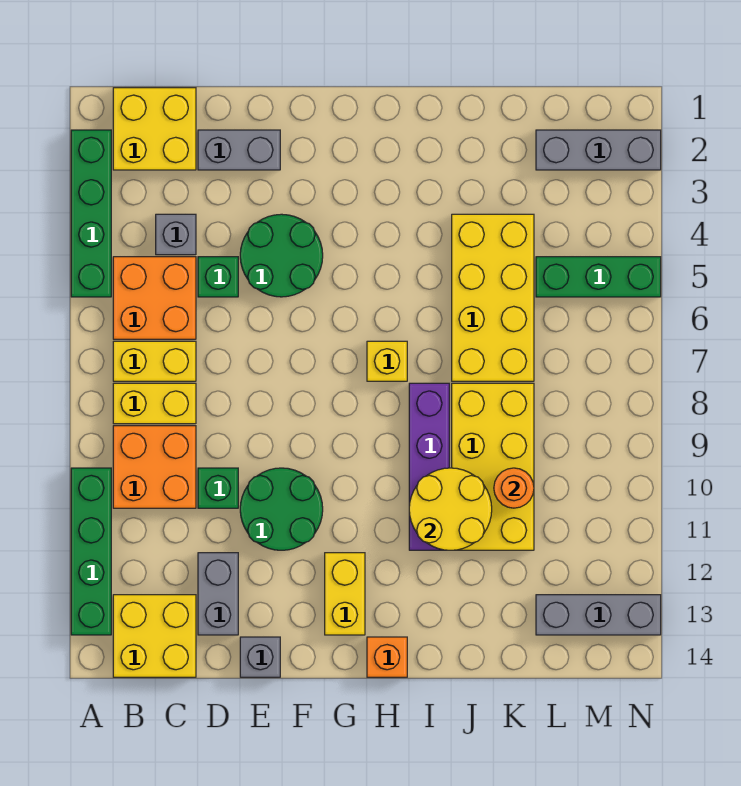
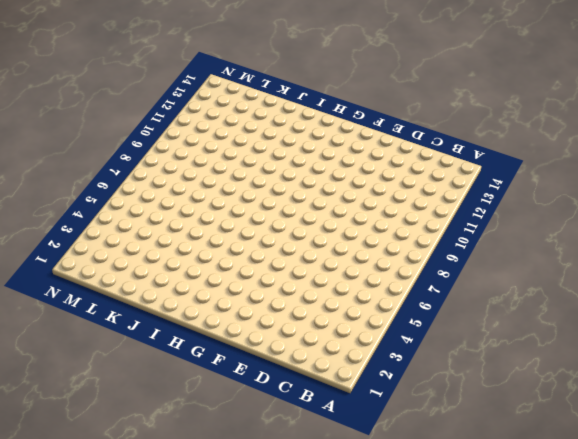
none -> green 1x4 brick [71,130,111,297]
none -> green 1x4 brick [71,468,111,635]
none -> yellow 2x2 brick [113,88,196,170]

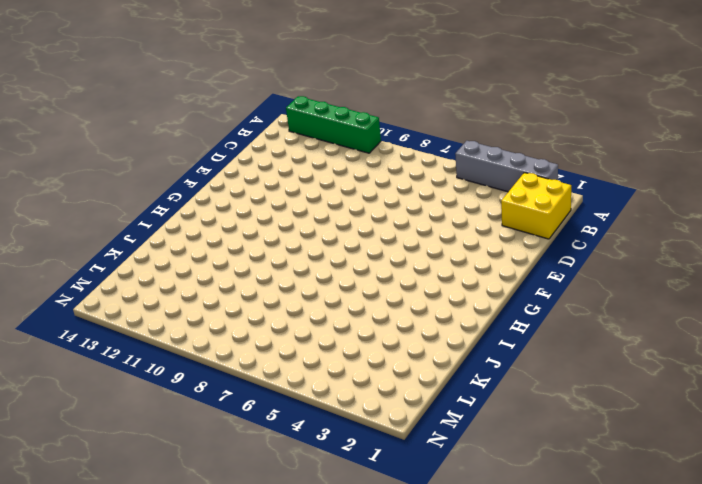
grey 1x4 brick [455,141,558,192] -> green 1x4 brick [71,130,111,297]
none -> orange 2x2 brick [113,257,196,339]
none -> yellow 1x2 brick [113,341,196,381]
none -> yellow 1x2 brick [113,383,196,424]

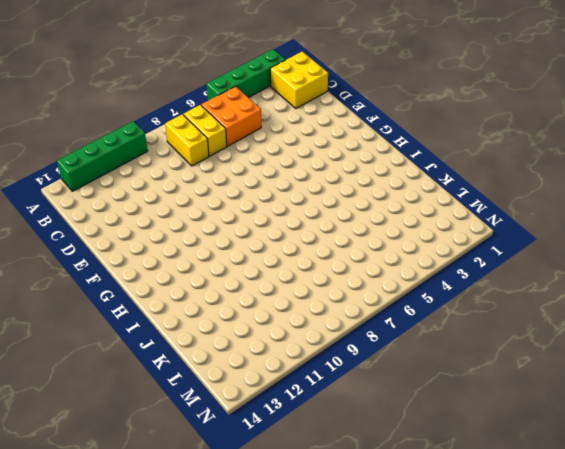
none -> orange 2x2 brick [113,426,196,508]
none -> yellow 2x2 brick [113,595,196,677]
none -> grey 1x1 brick [156,214,196,255]

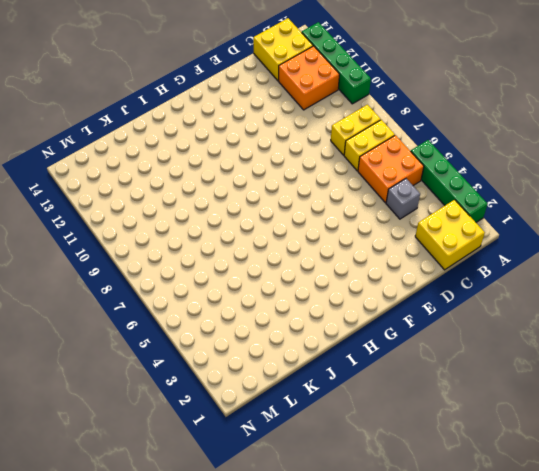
orange 2x2 brick [279,46,340,110] -> orange 2x2 brick moved to [113,426,196,508]
none -> grey 1x2 brick [198,130,280,170]
none -> green 1x1 brick [198,257,238,297]
none -> green 1x1 brick [198,468,238,508]

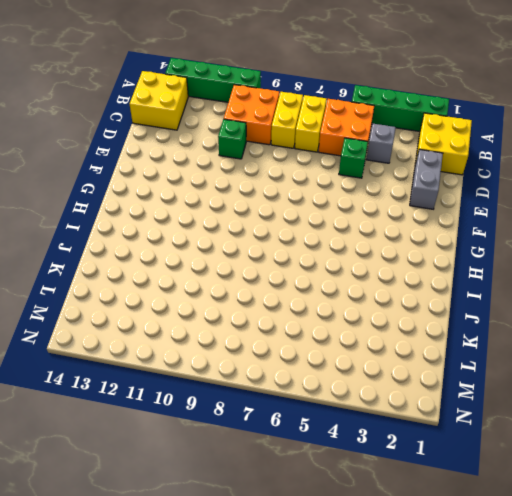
none -> grey 1x2 brick [198,553,238,635]
none -> green 2x2 round brick [240,214,323,297]
none -> green 2x2 round brick [240,468,323,550]

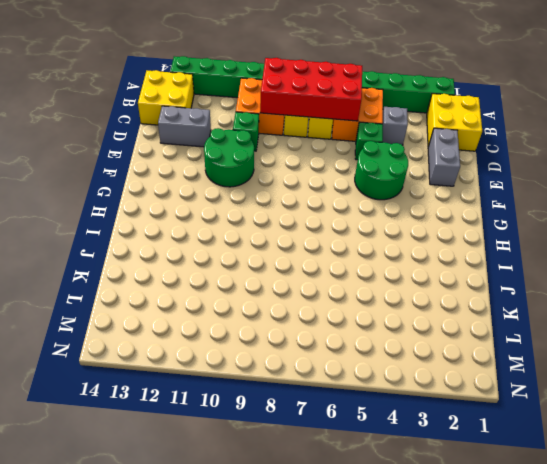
red 2x4 brick [260,58,362,121] -> none
none -> grey 1x1 brick [240,637,280,677]
none -> yellow 1x2 brick [325,553,365,635]
none -> yellow 1x1 brick [367,341,407,381]

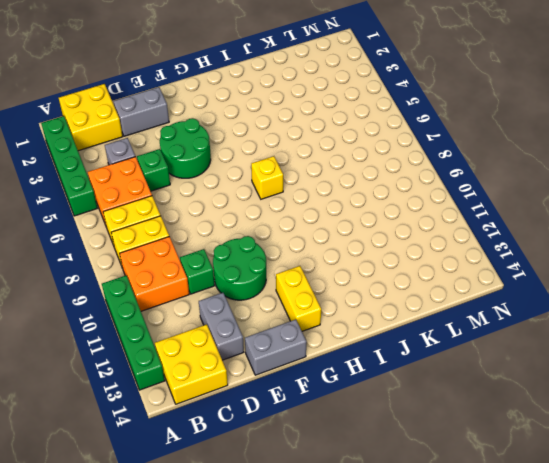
grey 1x2 brick [245,319,307,375] -> grey 1x1 brick [240,637,280,677]
none -> orange 1x1 brick [367,637,407,677]
none -> purple 1x4 brick [409,383,449,550]
none -> yellow 2x4 brick [452,214,534,381]

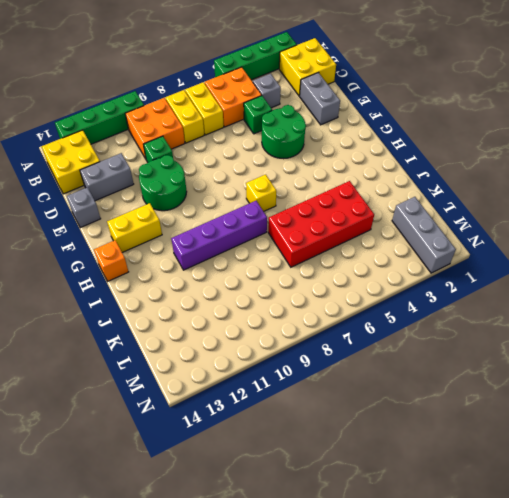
red 2x4 brick [268,181,374,267] -> yellow 2x4 brick [452,214,534,381]
none -> yellow 2x4 brick [452,383,534,550]
none -> green 1x3 brick [536,257,661,297]
none -> grey 1x3 brick [536,595,661,635]

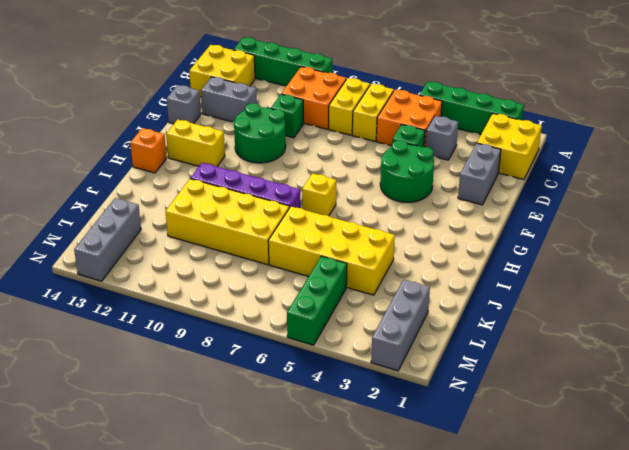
none -> yellow 2x2 round brick [409,468,492,550]
none -> orange 1x1 round brick [494,468,534,508]

